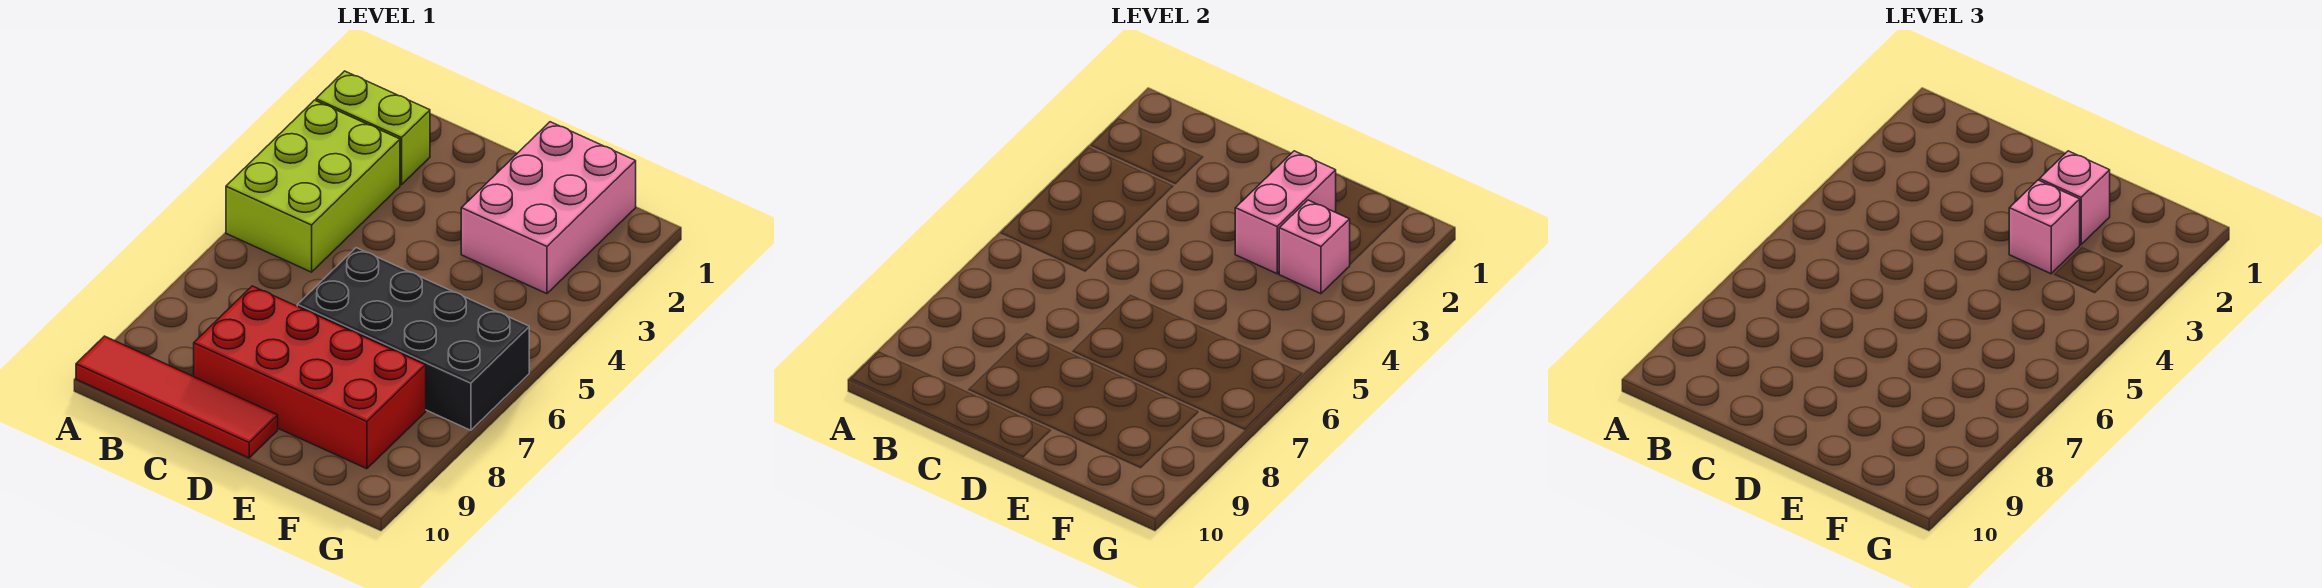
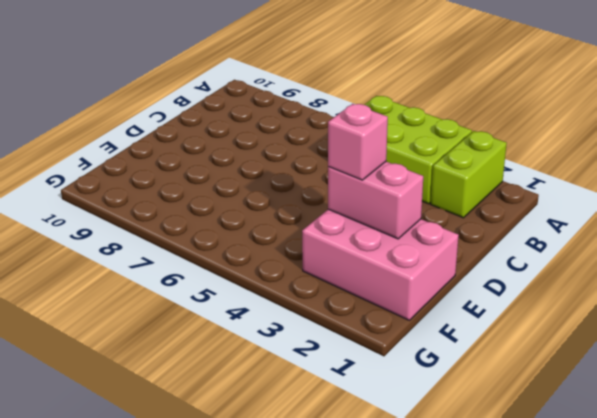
none -> red 1x4 tile [76,336,278,458]
none -> red 2x4 brick [194,286,426,469]

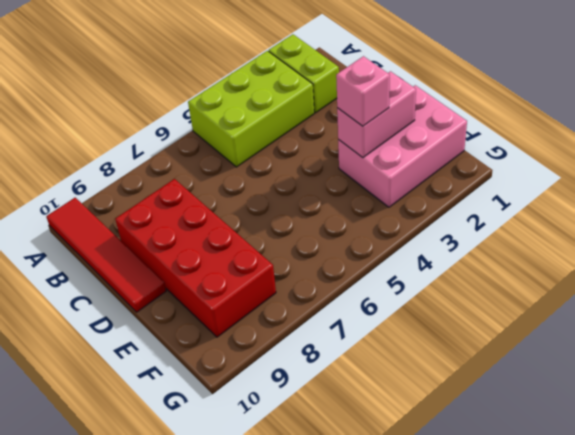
none -> black 2x4 brick [297,248,529,430]
none -> pink 1x1 brick [1279,200,1350,294]

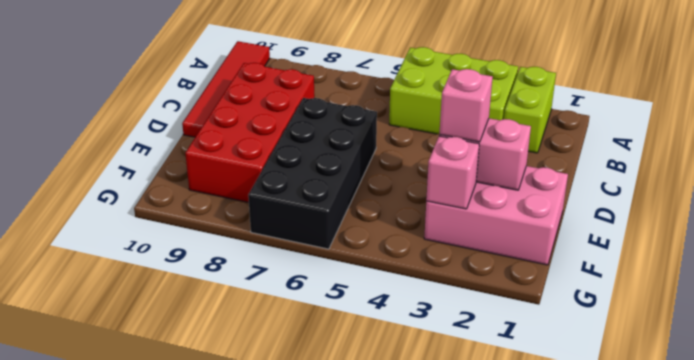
none -> pink 1x1 brick [2039,151,2110,244]

